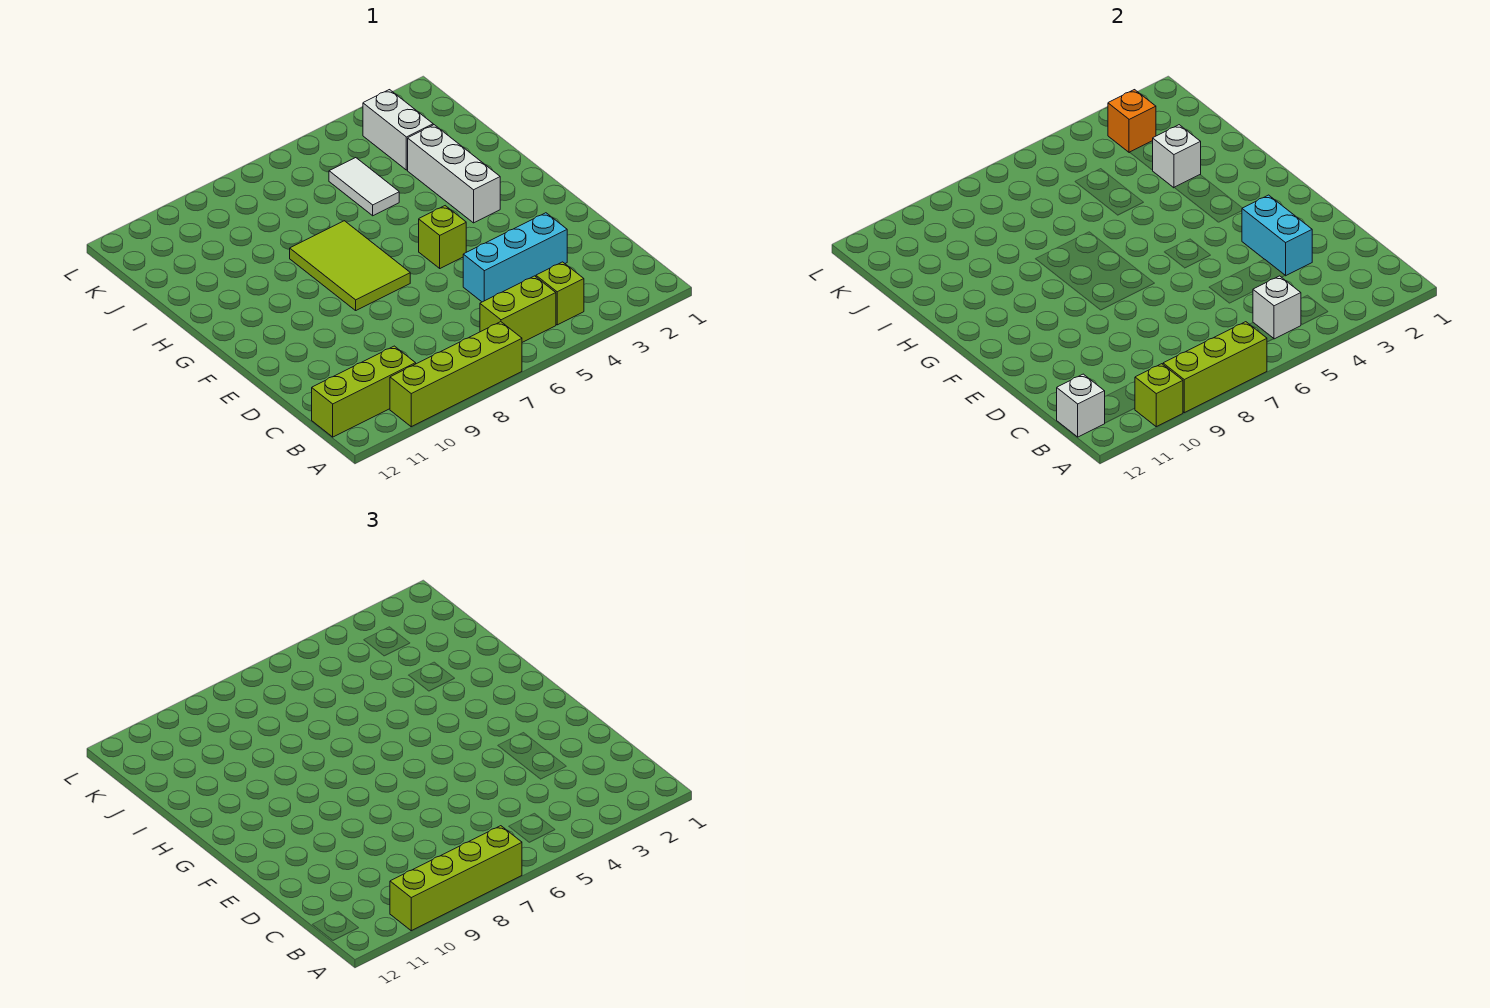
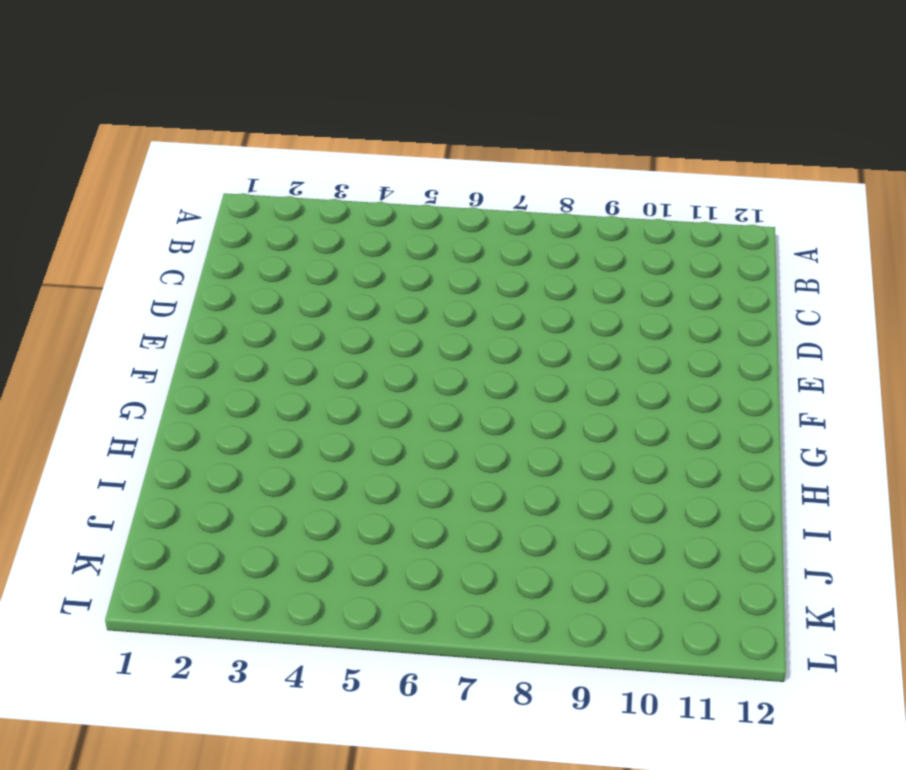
none -> lime 1x4 brick [390,322,522,427]
none -> lime 1x1 brick [536,262,584,325]
none -> lime 1x2 brick [480,276,556,342]

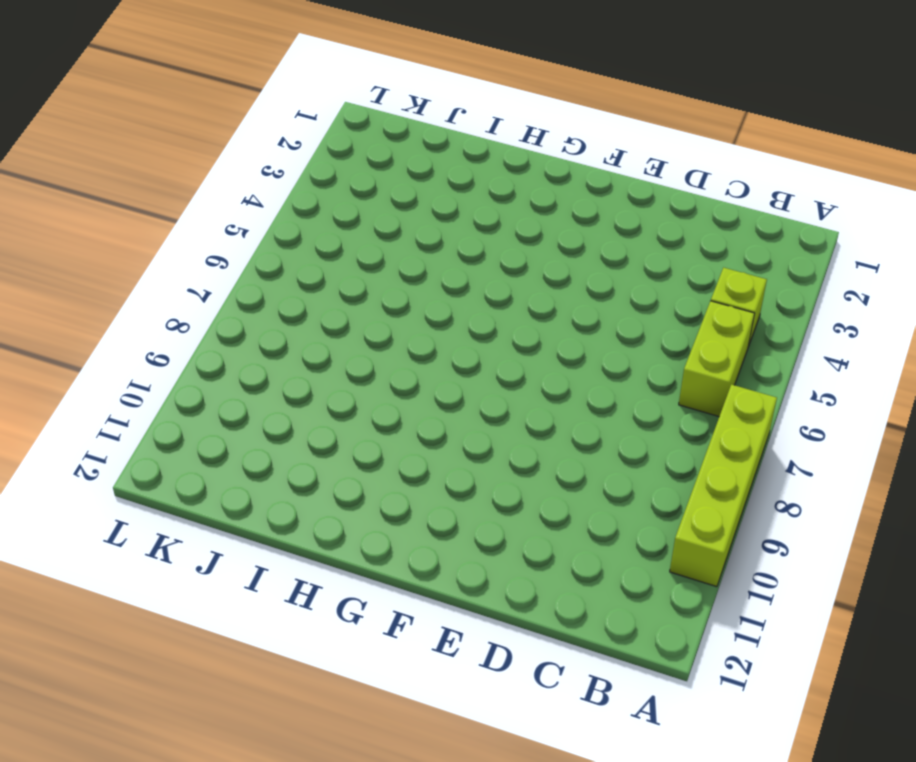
none -> lime 1x3 brick [312,346,416,437]
none -> cyan 1x3 brick [463,213,567,302]
none -> lime 1x1 brick [419,206,466,268]

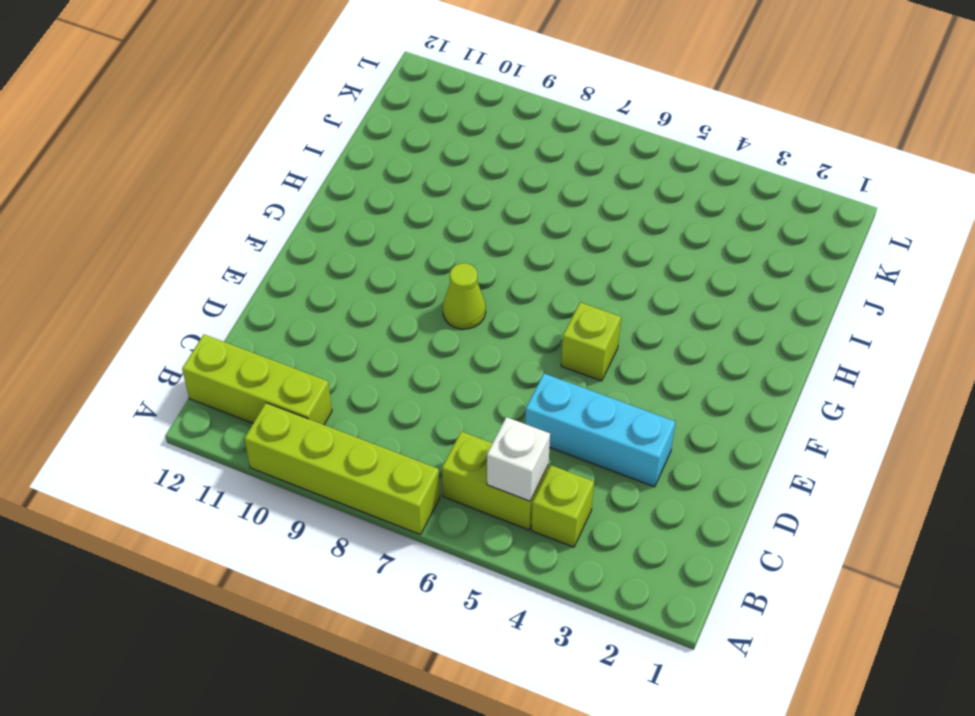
lime 1x1 cone [443,263,486,329] -> lime 2x3 tile [290,221,410,310]
none -> white 1x3 brick [408,125,500,223]
none -> white 1x2 tile [329,158,399,216]
none -> white 1x2 brick [363,90,433,170]

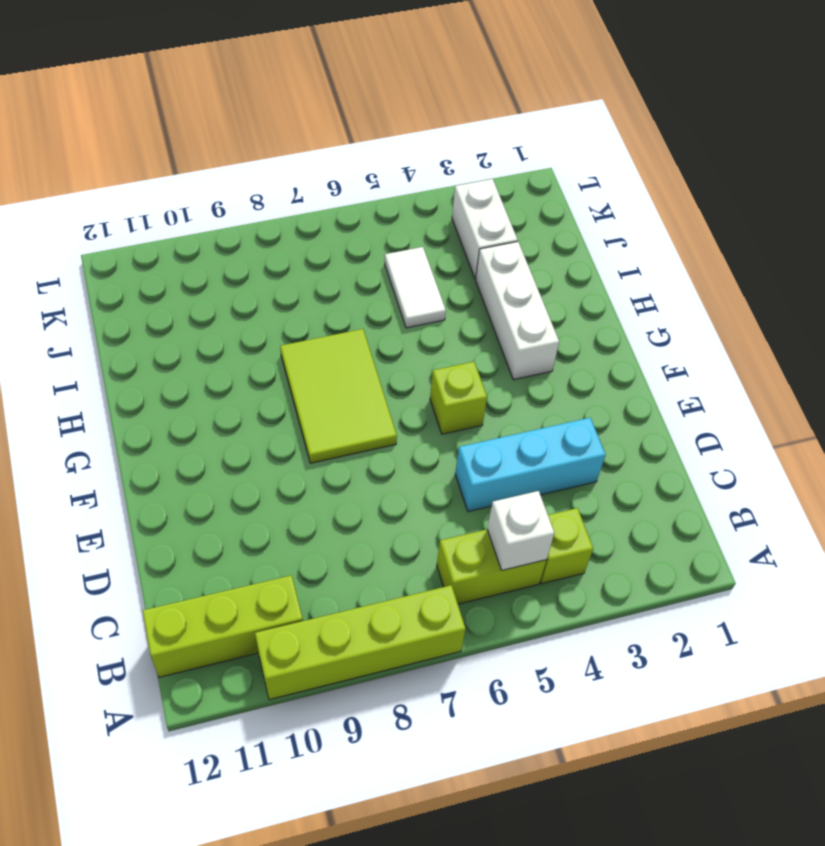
none -> lime 1x3 brick [1163,322,1267,413]
none -> lime 1x1 brick [1135,364,1183,427]
none -> white 1x1 brick [1057,374,1105,437]

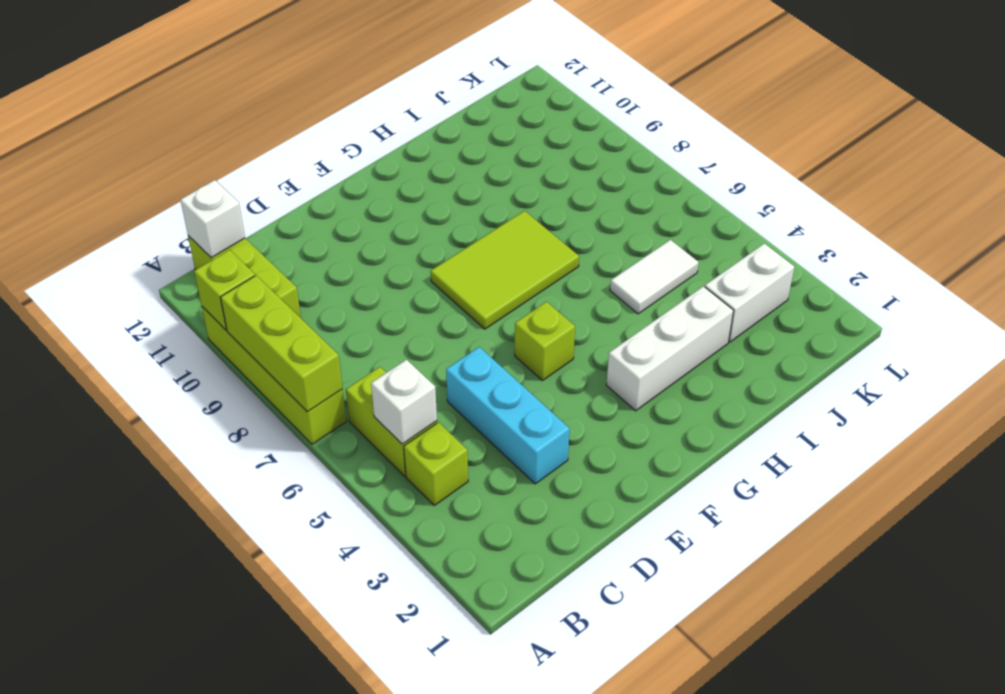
none -> cyan 1x2 brick [1242,195,1312,276]
none -> white 1x1 brick [1153,125,1201,188]
none -> orange 1x1 brick [1108,90,1156,153]

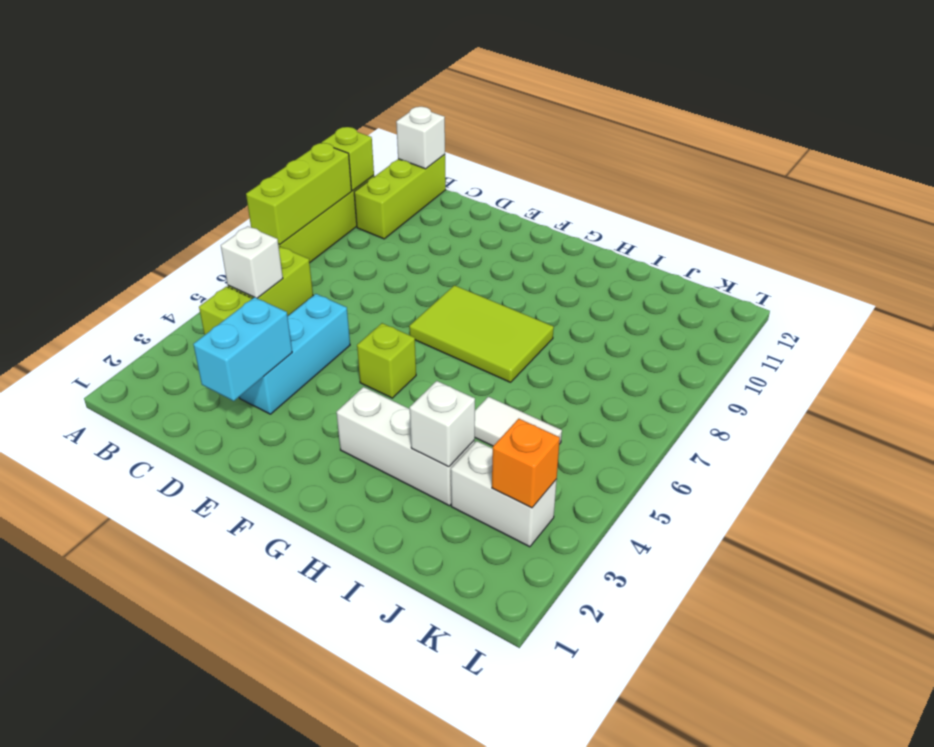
cyan 1x2 brick [193,297,292,401] -> cyan 1x2 brick turned to [1242,195,1312,276]
none -> lime 1x4 brick [390,826,522,931]

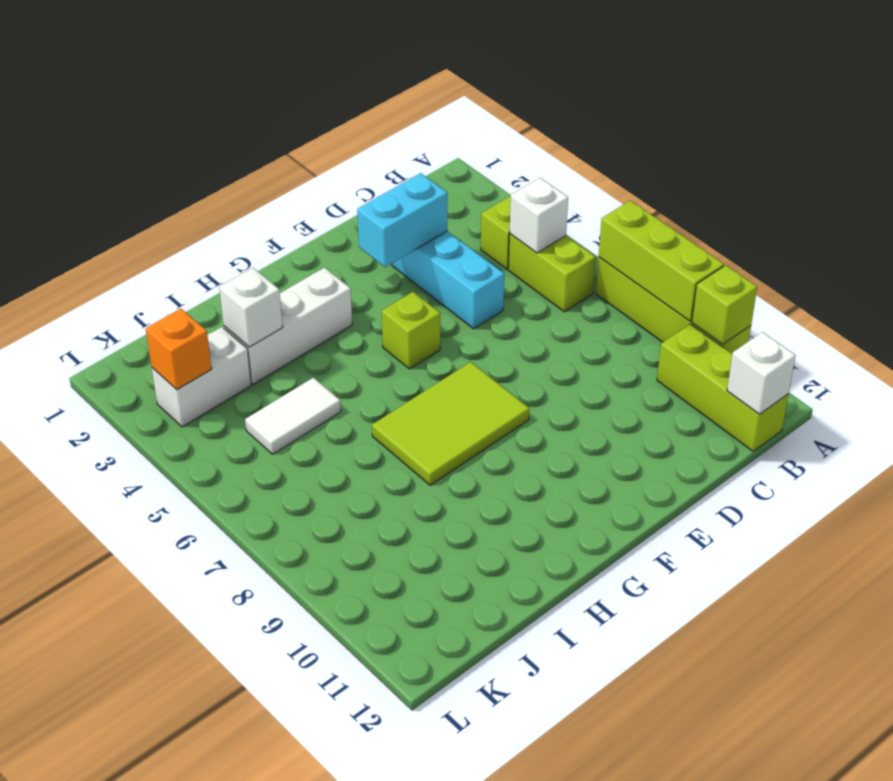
none -> lime 1x4 brick [390,826,522,931]

